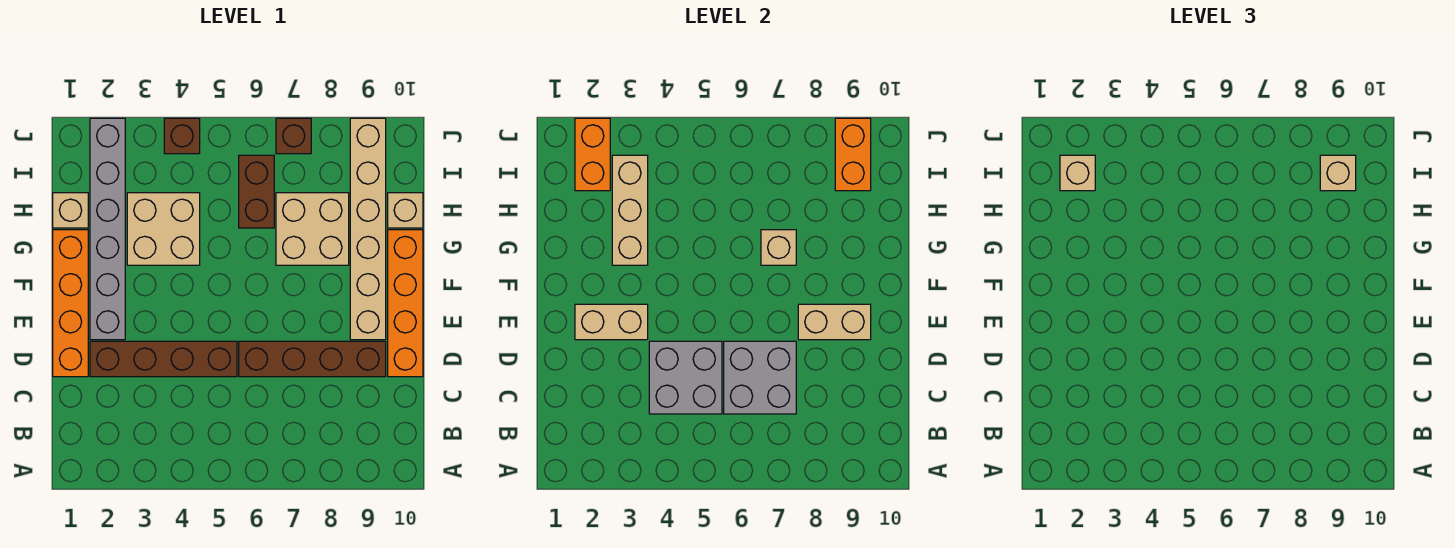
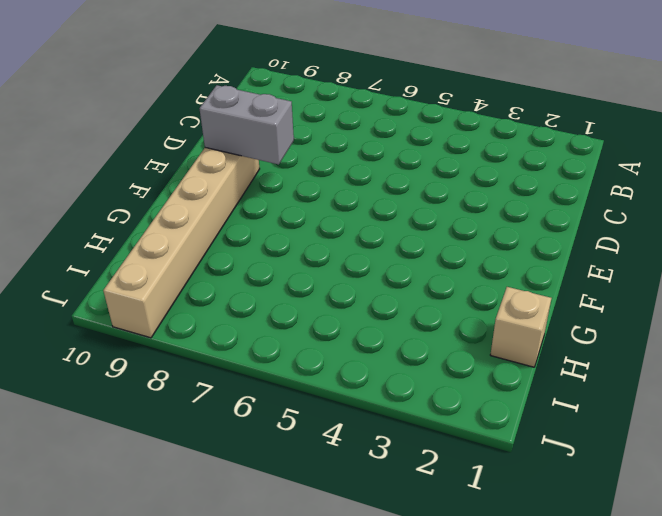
grey 1x2 brick [199,85,294,165] -> tan 1x2 brick [798,304,871,340]
none -> orange 1x4 brick [53,230,88,377]
none -> brown 1x4 brick [90,341,237,377]
none -> brown 1x4 brick [239,341,386,377]

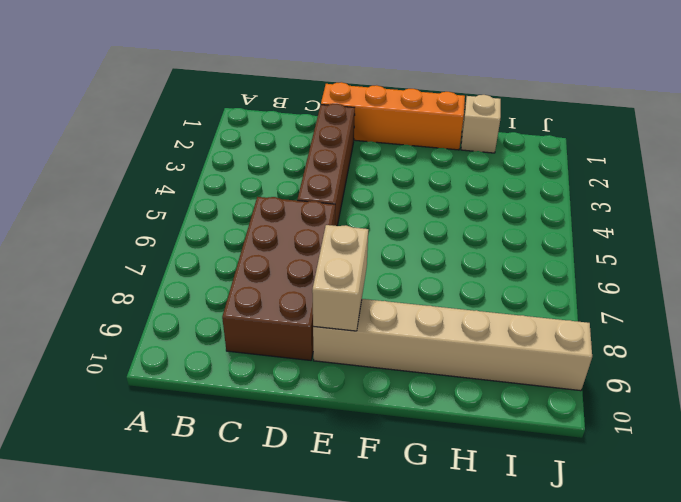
brown 2x4 brick [222,197,335,360] -> brown 1x4 brick [239,341,386,377]
none -> orange 1x4 brick [388,230,423,377]
none -> grey 1x6 brick [90,118,125,340]
none -> tan 2x2 brick [127,193,200,265]

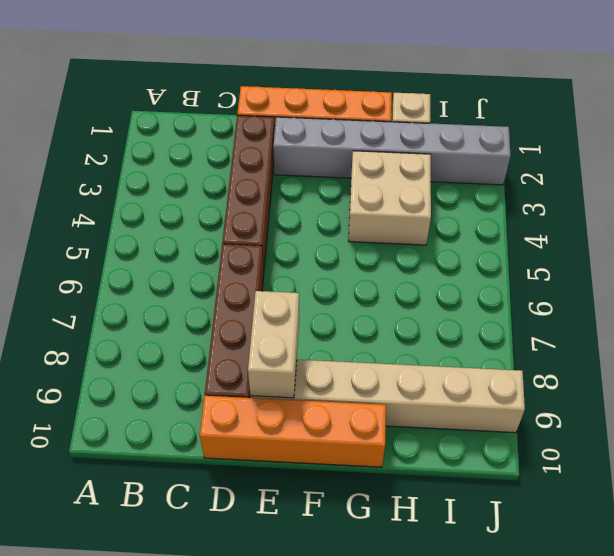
none -> tan 2x2 brick [276,193,349,265]
none -> brown 1x2 brick [239,155,274,228]
none -> tan 1x1 brick [388,193,423,228]

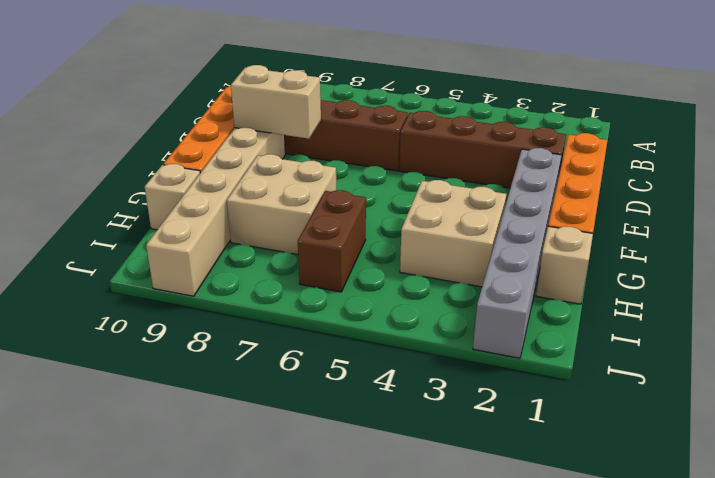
none -> brown 1x1 brick [164,118,200,154]
none -> brown 1x1 brick [276,118,311,154]
none -> grey 2x2 brick [649,341,722,414]

